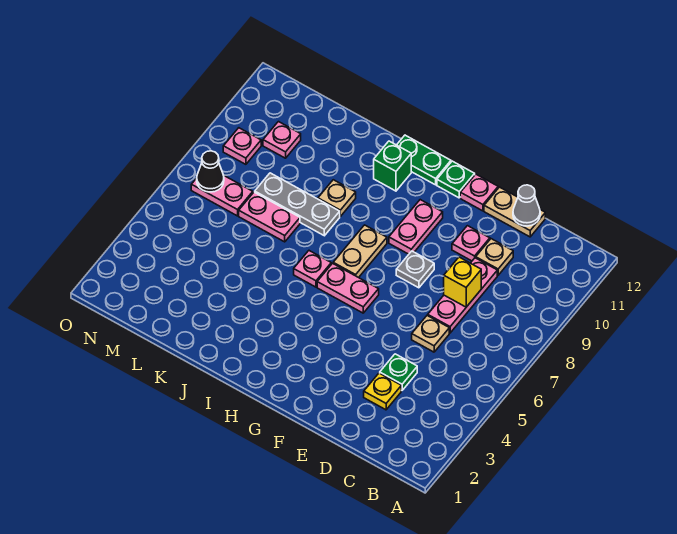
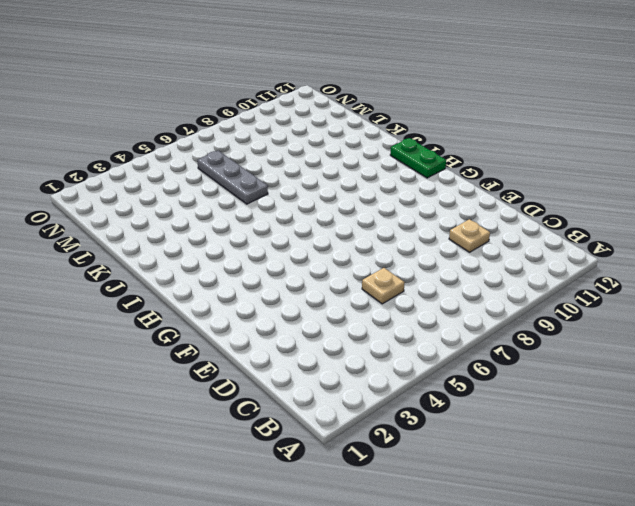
grey 1x3 plate [197,151,268,204] -> grey 1x3 plate moved to [255,173,340,236]
none -> yellow 1x1 plate [364,373,401,410]
none -> green 1x1 plate [380,354,417,390]
none -> pink 1x3 plate [428,258,497,333]

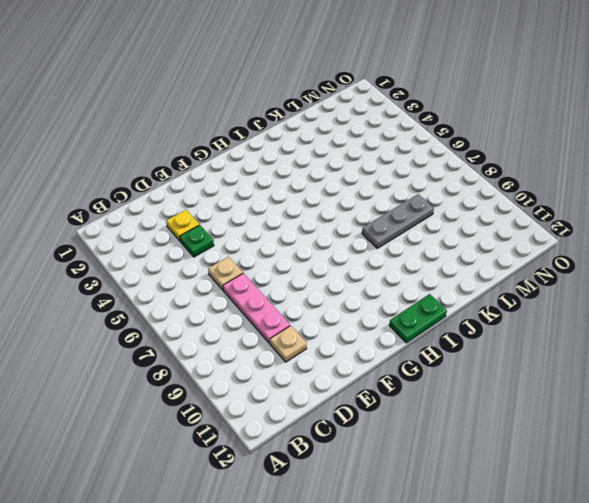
none -> tan 1x2 plate [484,187,545,237]
none -> pink 1x1 plate [452,226,490,261]
none -> grey 1x1 plate [396,251,434,288]

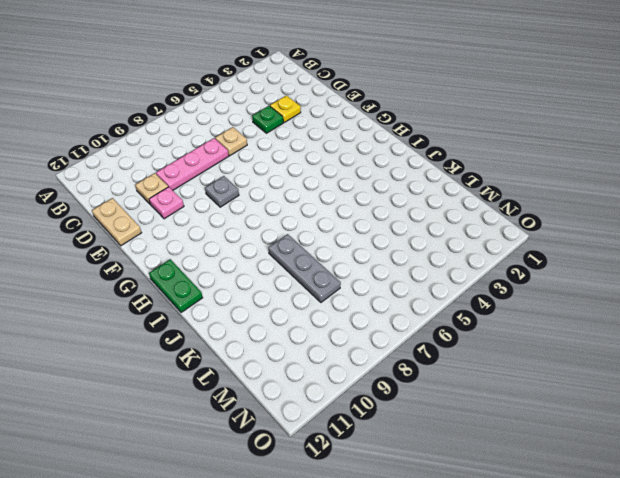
none -> pink 1x1 plate [460,174,498,211]
none -> pink 1x2 plate [317,263,379,313]
none -> pink 1x2 plate [389,200,443,254]

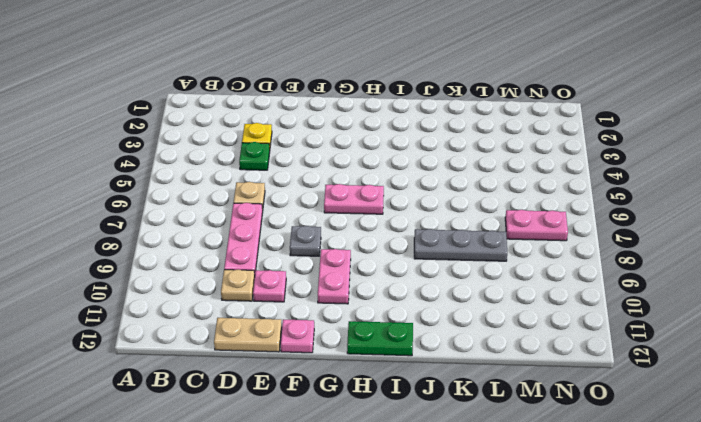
none -> green 1x1 plate [437,161,475,198]
none -> tan 1x2 plate [333,225,387,278]
none -> pink 1x1 plate [294,251,331,287]

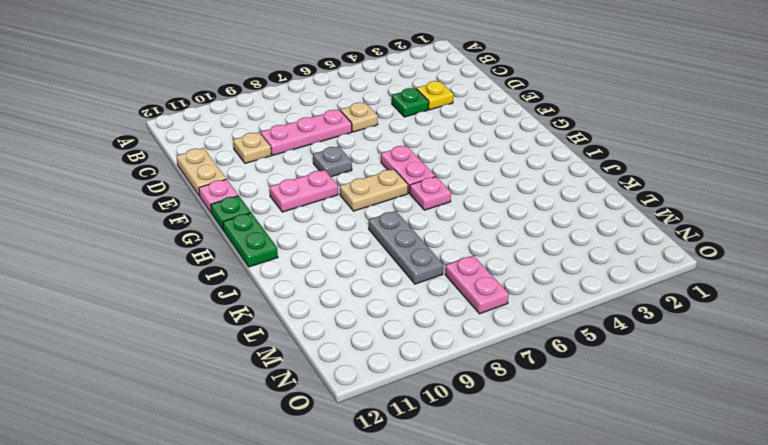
none -> pink 1x1 plate [452,226,490,261]
none -> green 1x1 brick [374,141,411,191]
none -> tan 1x1 plate [318,180,356,216]

